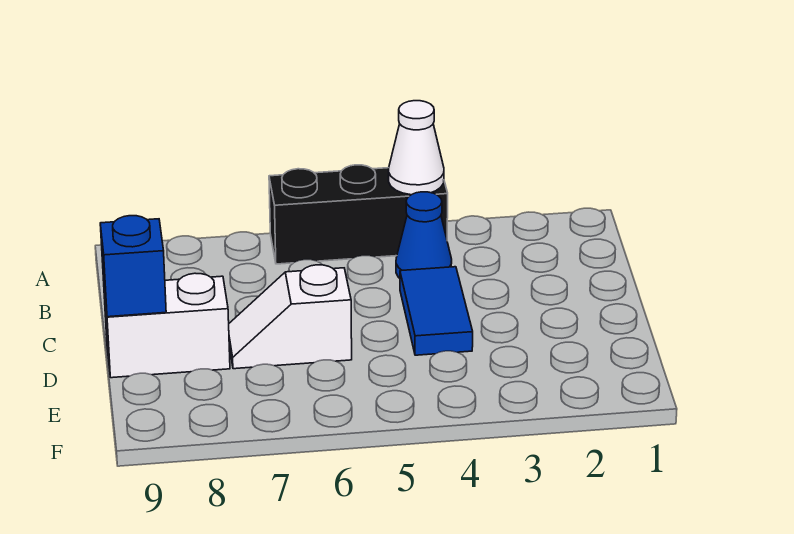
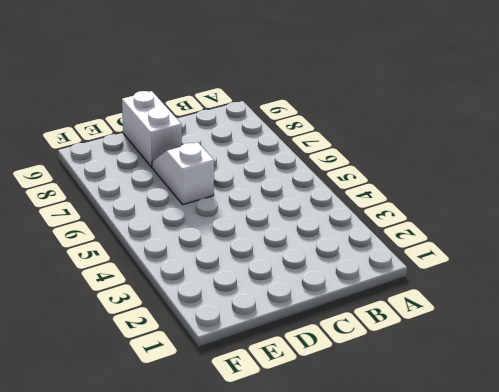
none -> black 1x3 brick [269,165,448,264]
none -> blue 1x1 cone [396,192,452,278]

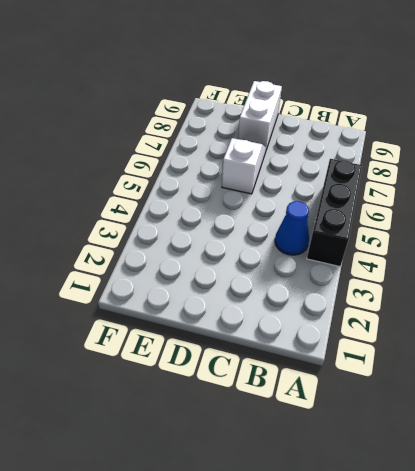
none -> blue 1x2 tile [400,267,473,355]
none -> white 1x1 cone [389,101,444,195]

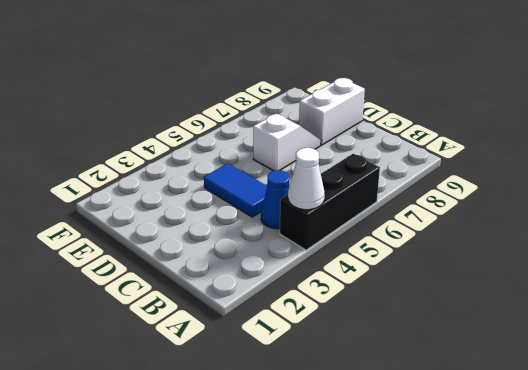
none -> blue 1x1 brick [100,216,166,317]

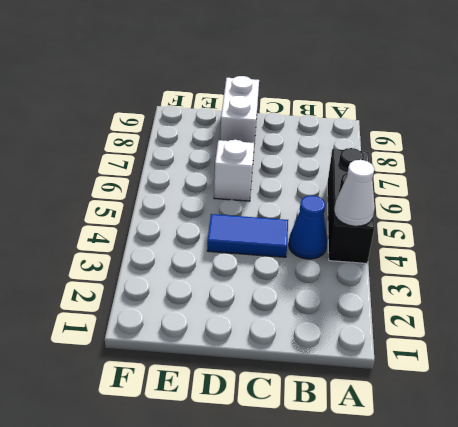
none -> blue 1x1 brick [100,216,166,317]

